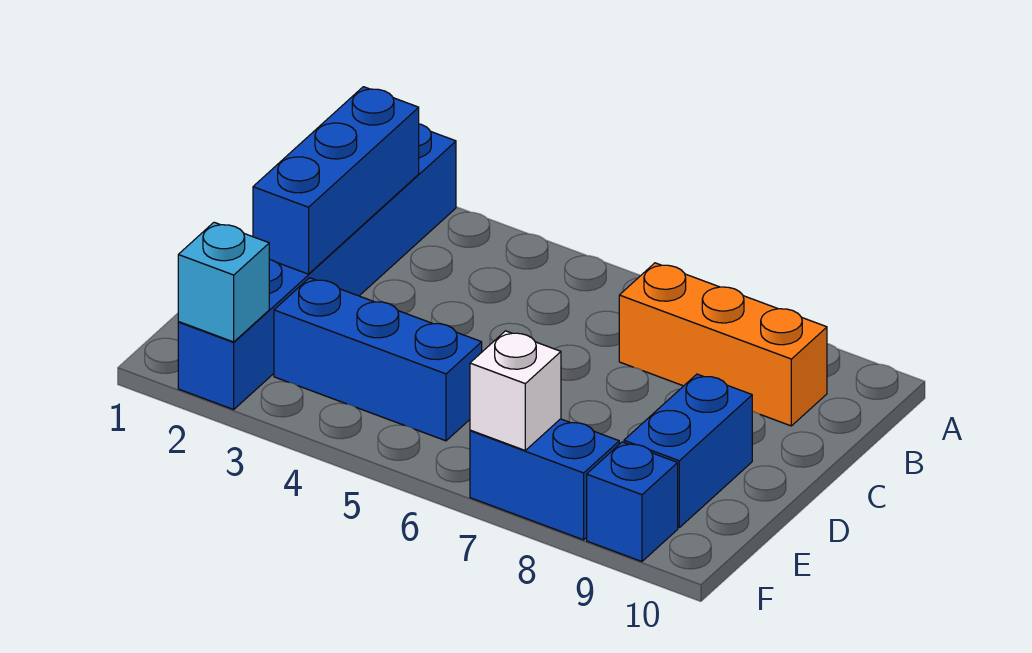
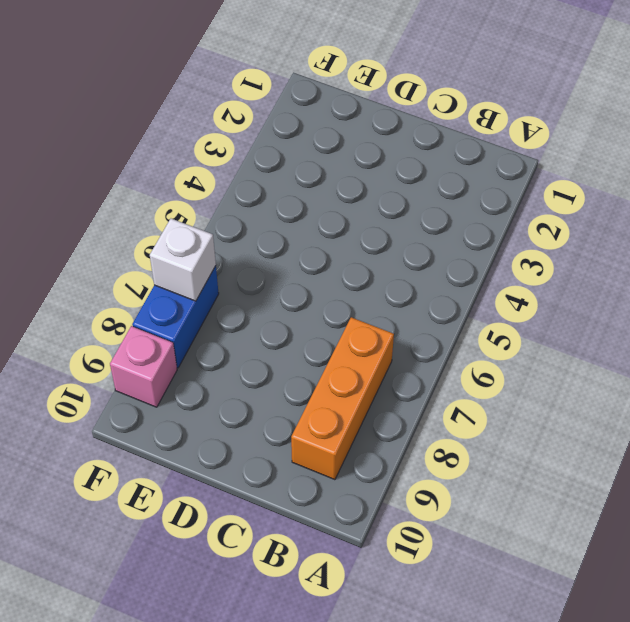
pink 1x1 brick [110,326,177,407] -> blue 1x1 brick [587,442,678,562]
none -> blue 1x6 brick [178,124,456,409]
none -> blue 1x2 brick [624,374,752,527]

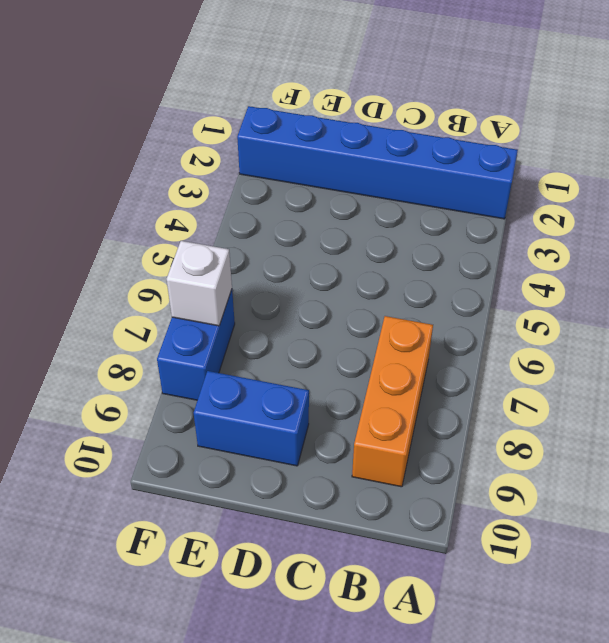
none -> blue 1x3 brick [274,278,482,441]
none -> blue 1x1 brick [587,442,678,562]

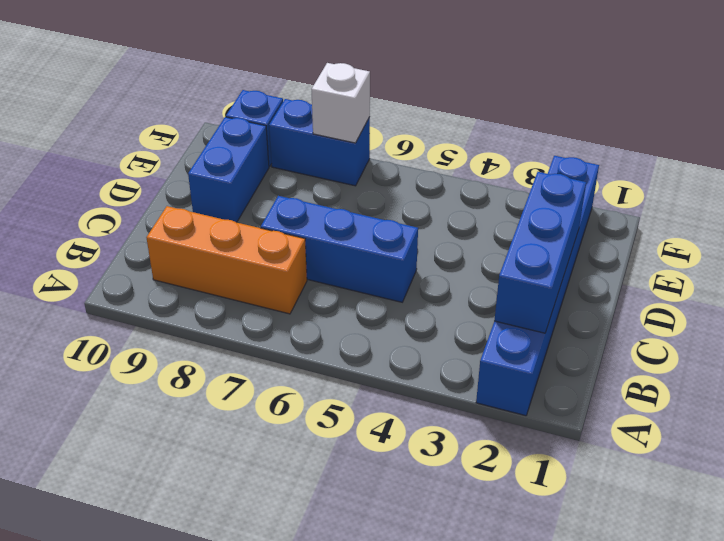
blue 1x3 brick [261,196,418,302] -> blue 1x3 brick moved to [274,278,482,441]
none -> cyan 1x1 brick [178,222,269,342]

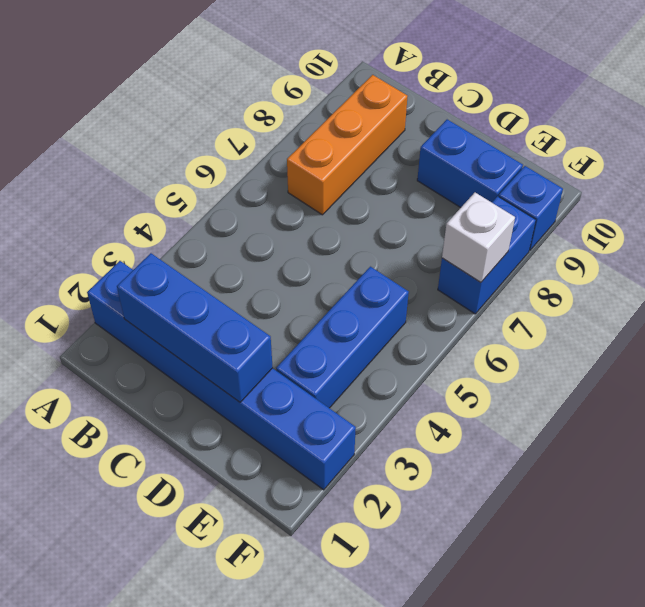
none -> cyan 1x1 brick [178,222,269,342]

